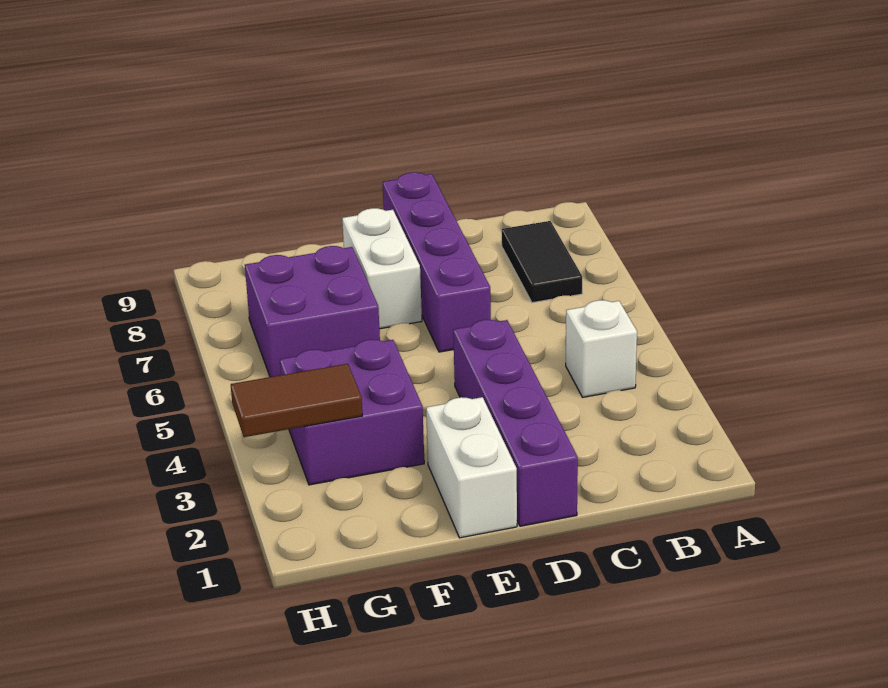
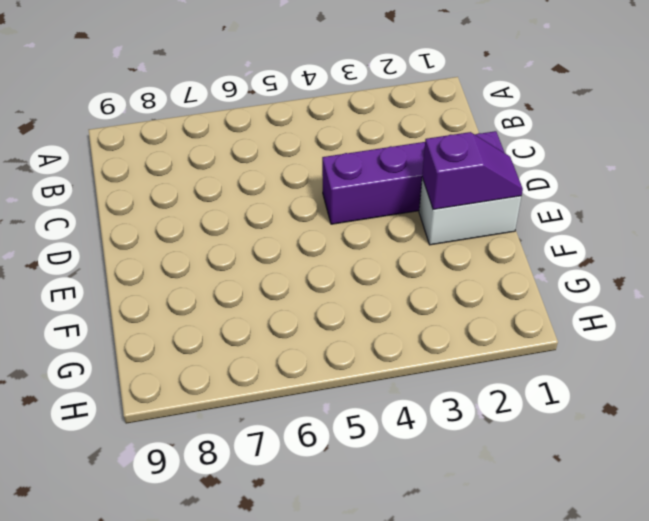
purple 1x2 slope [422,132,523,209] -> none
none -> white 1x1 brick [566,300,637,397]
none -> black 1x2 tile [502,221,582,303]

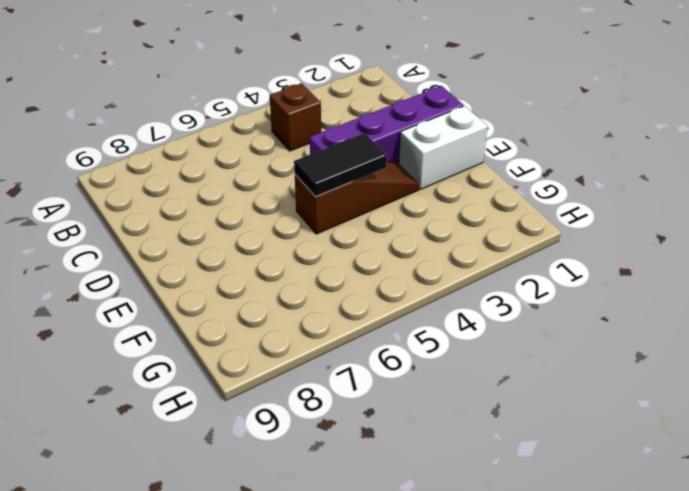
brown 1x1 brick [270,83,321,151] -> white 1x1 brick [566,300,637,397]
brown 1x3 slope [295,162,419,234] -> none
black 1x2 tile [294,133,387,196] -> black 1x2 tile moved to [502,221,582,303]
none -> purple 1x4 brick [383,172,491,352]
none -> white 1x2 brick [342,208,422,329]

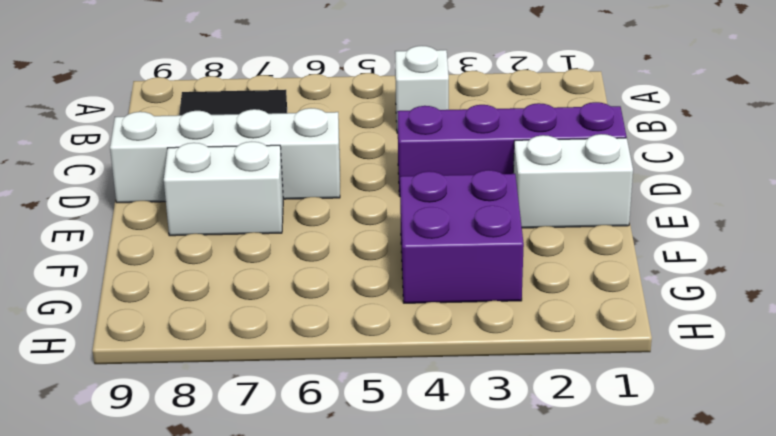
white 1x4 brick [110,108,340,203] -> purple 1x4 brick [383,172,491,352]
none -> purple 2x2 brick [245,246,380,377]
none -> brown 1x2 tile [231,364,362,437]

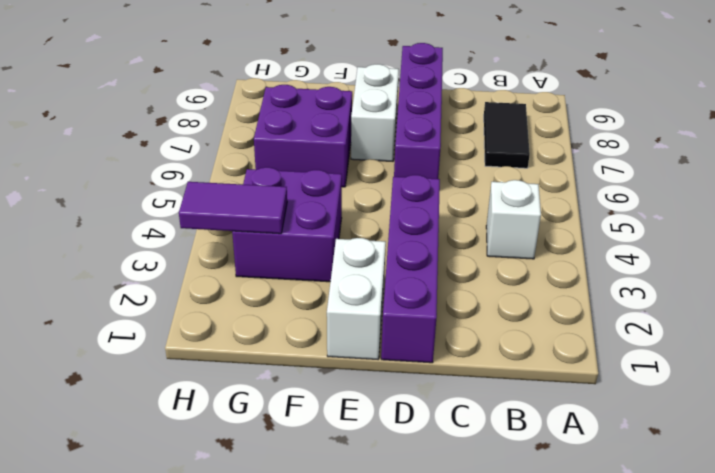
purple 1x2 tile [179,182,287,234] -> brown 1x2 tile [231,364,362,437]

